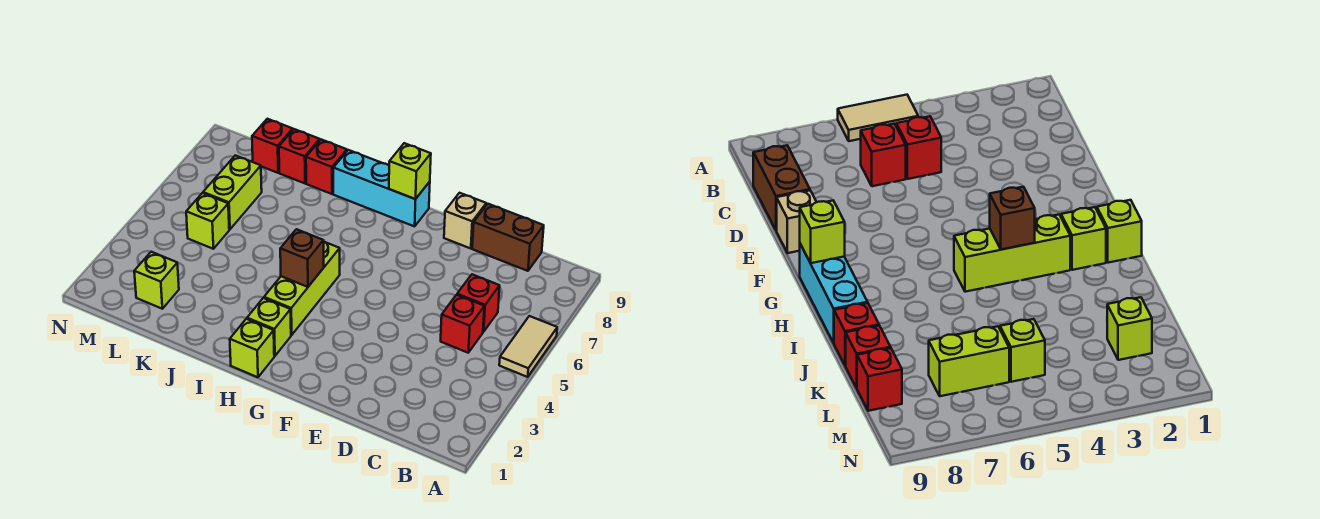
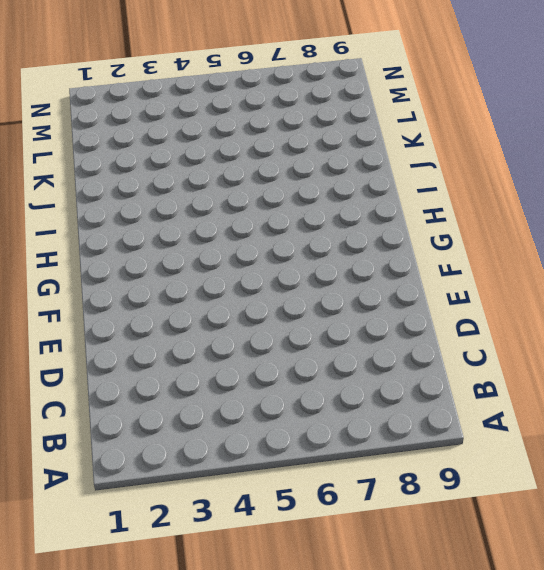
none -> tan 1x2 tile [499,316,557,377]
none -> red 1x1 brick [441,295,484,353]
none -> red 1x1 brick [457,274,500,332]

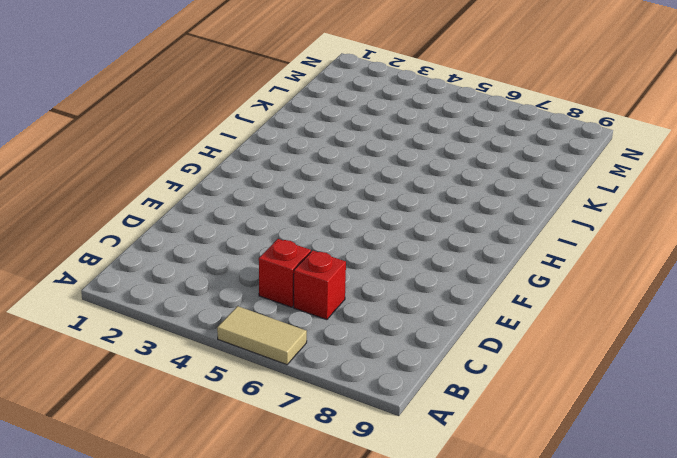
none -> brown 1x2 brick [472,204,544,271]
none -> tan 1x1 brick [444,193,486,249]
none -> cyan 1x3 brick [333,150,430,226]

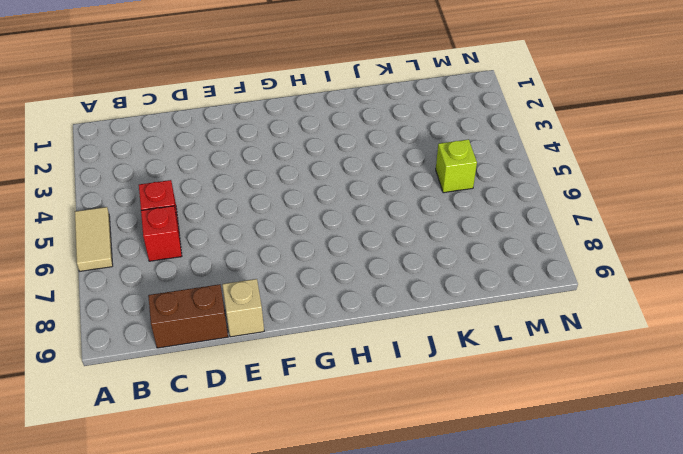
none -> cyan 1x3 brick [333,150,430,226]
none -> lime 1x1 brick [230,319,274,377]
none -> lime 1x1 brick [247,298,291,356]

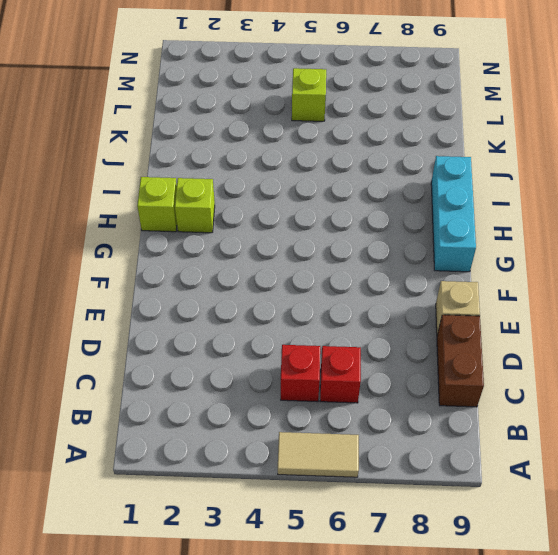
none -> lime 1x3 brick [264,242,340,335]
none -> red 1x1 brick [306,140,347,194]
none -> red 1x1 brick [279,129,320,183]

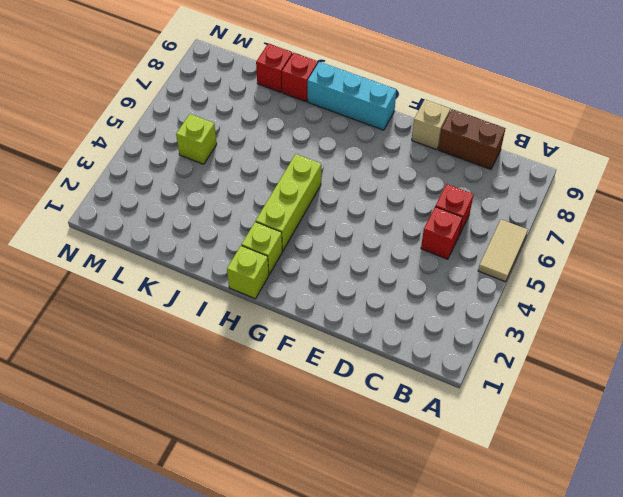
none -> lime 1x1 brick [134,252,179,309]
none -> lime 1x2 brick [203,155,262,229]
none -> red 1x1 brick [252,119,293,173]

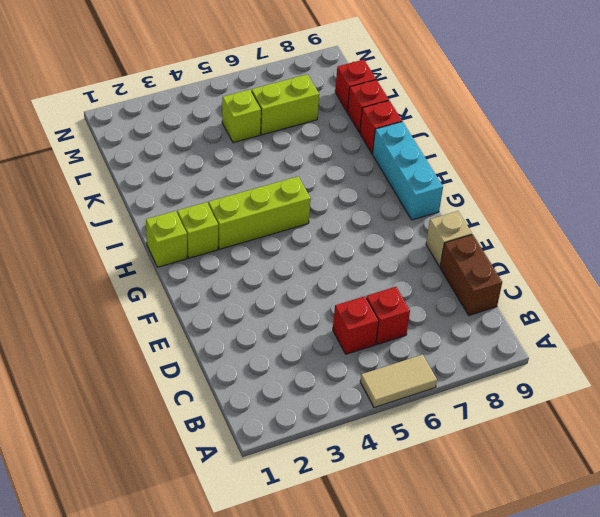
none -> lime 1x1 brick [134,252,179,309]
none -> lime 1x1 brick [389,143,431,199]
none -> brown 1x1 brick [280,229,324,287]

